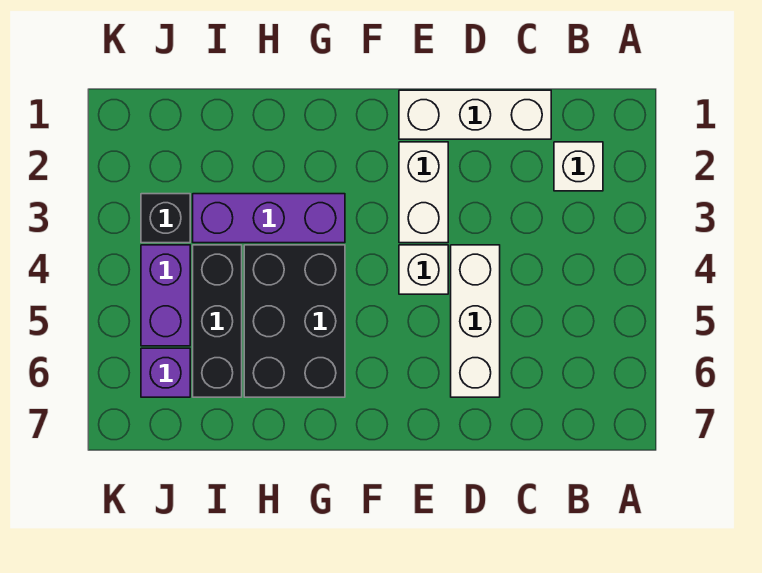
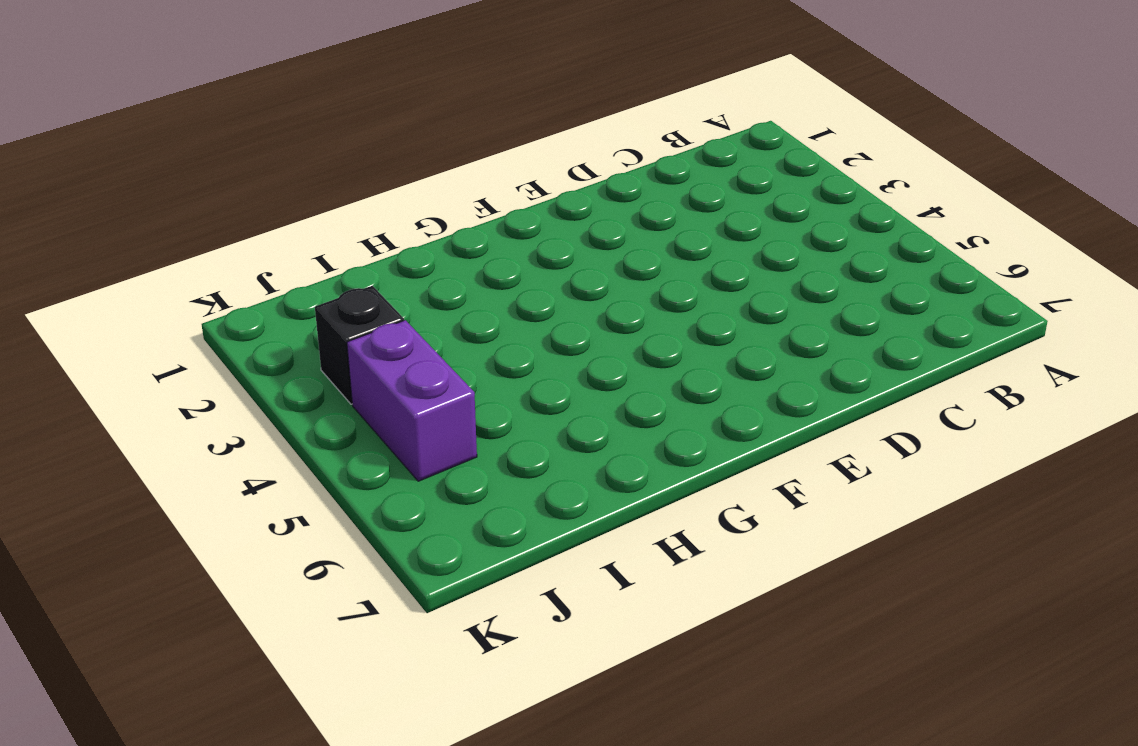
none -> white 1x1 brick [554,142,603,191]
none -> white 1x3 brick [399,90,551,139]

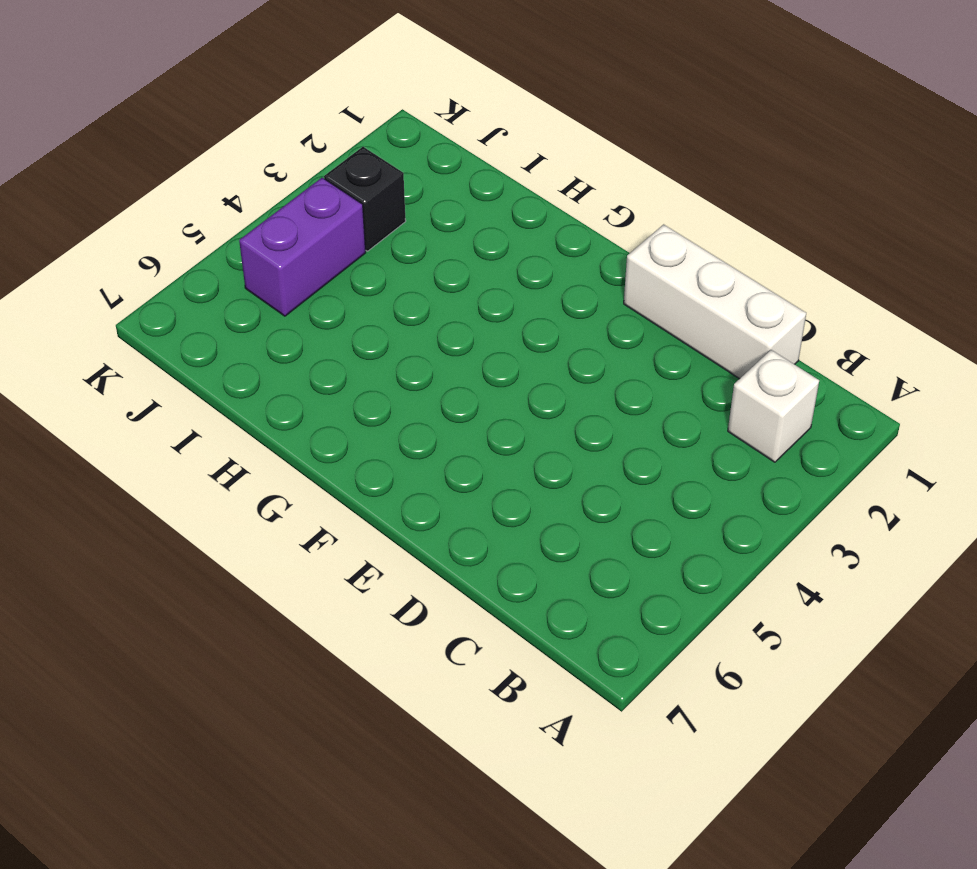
none -> white 1x3 brick [451,245,500,397]
none -> white 1x2 brick [399,142,448,243]

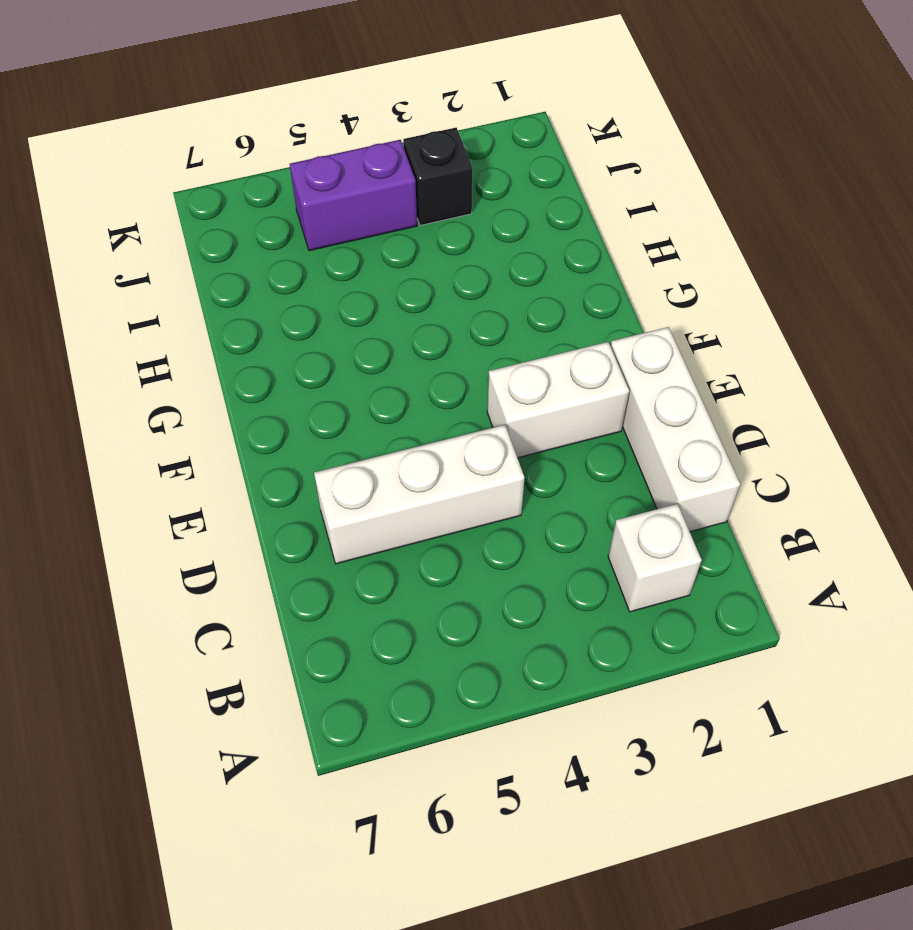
none -> white 1x1 brick [399,245,448,294]
none -> purple 1x3 brick [193,194,345,243]

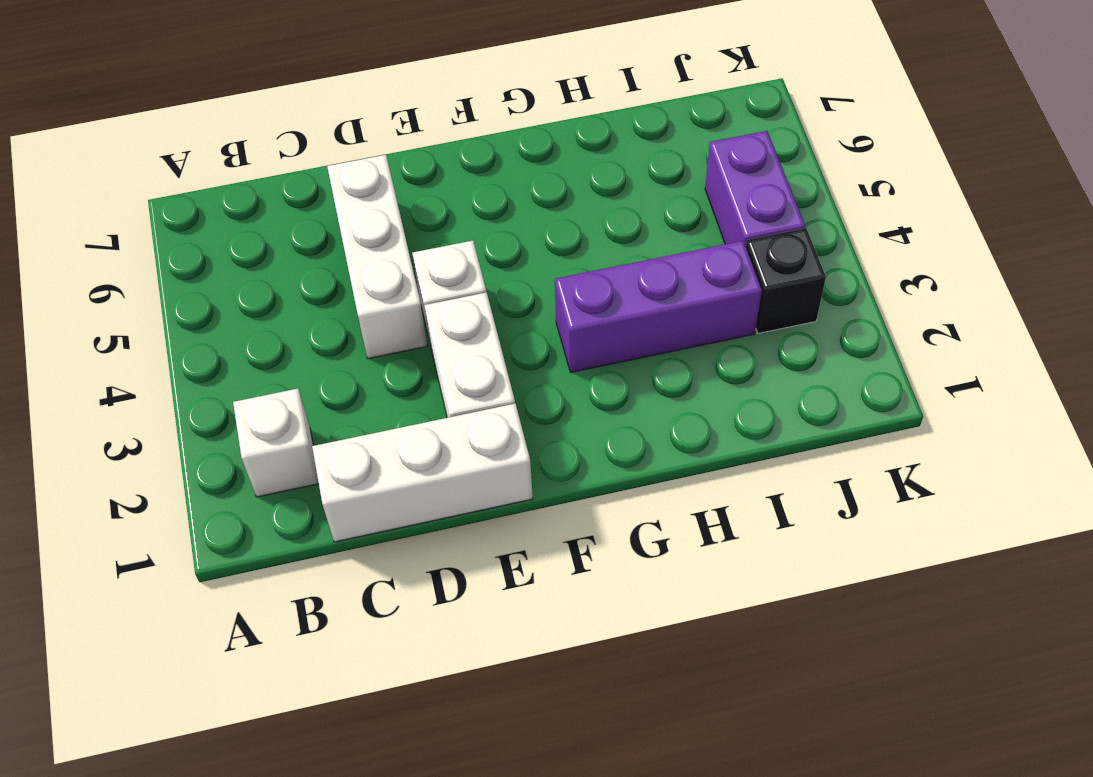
none -> black 2x3 brick [244,245,345,397]
none -> black 1x3 brick [193,245,242,397]

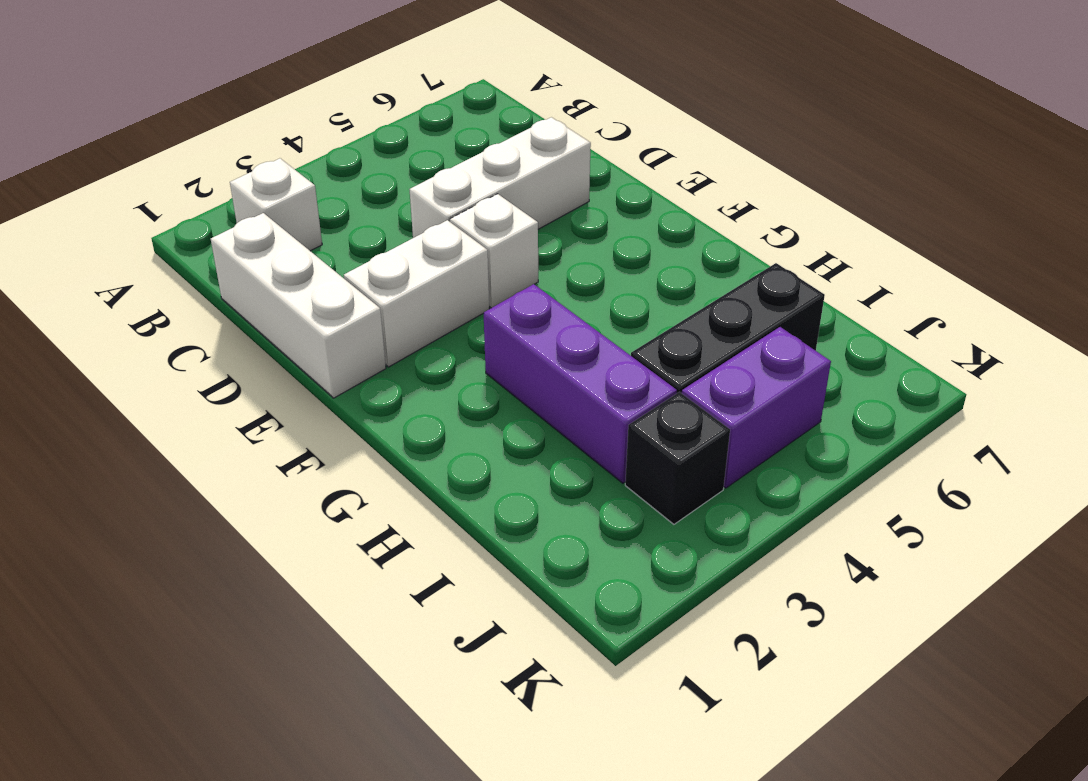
none -> black 2x3 brick [244,245,345,397]
none -> purple 1x1 brick [141,348,190,397]

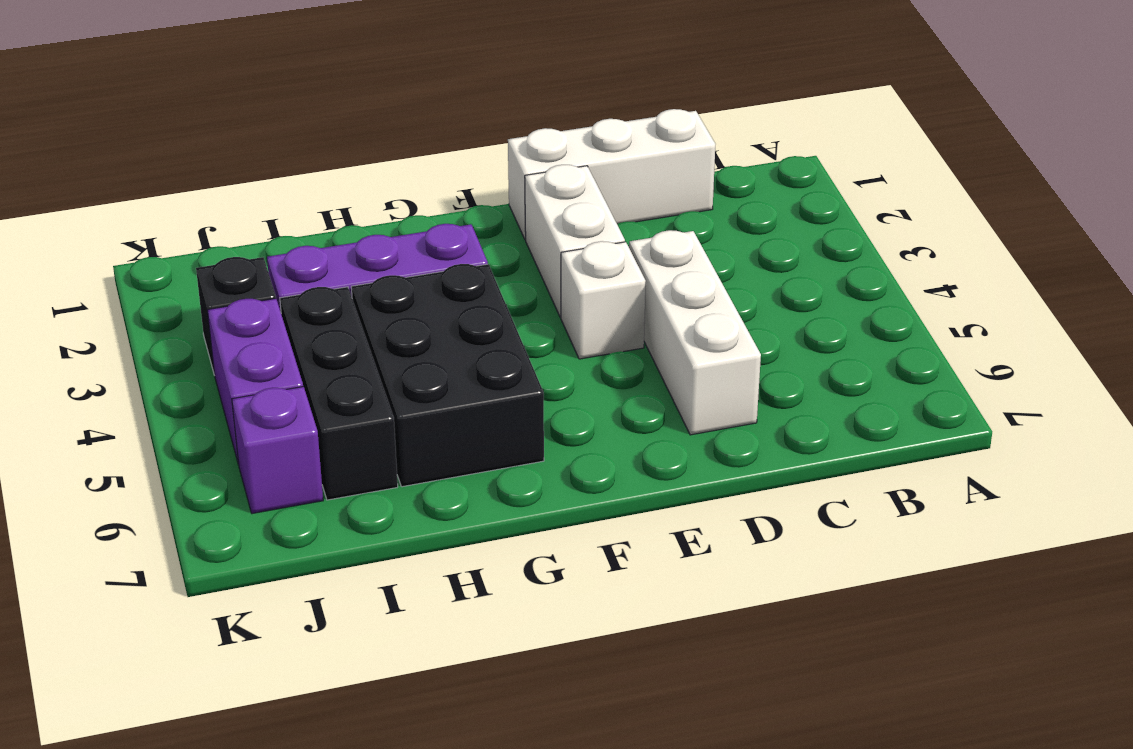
none -> white 1x1 brick [554,142,603,191]

